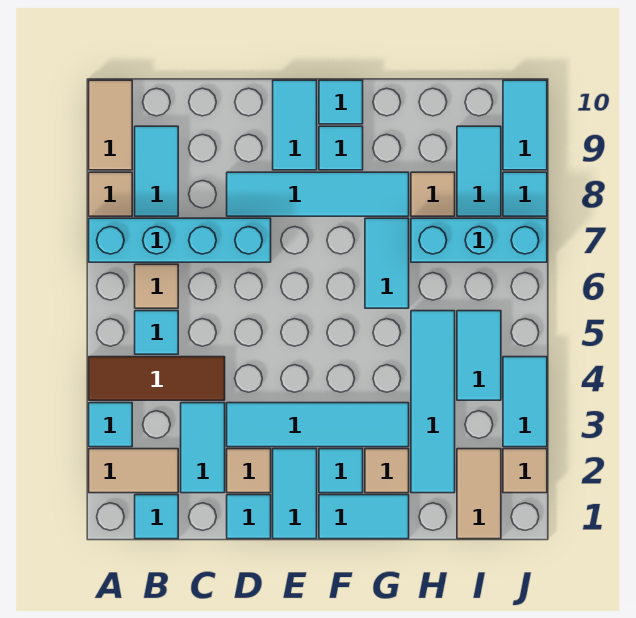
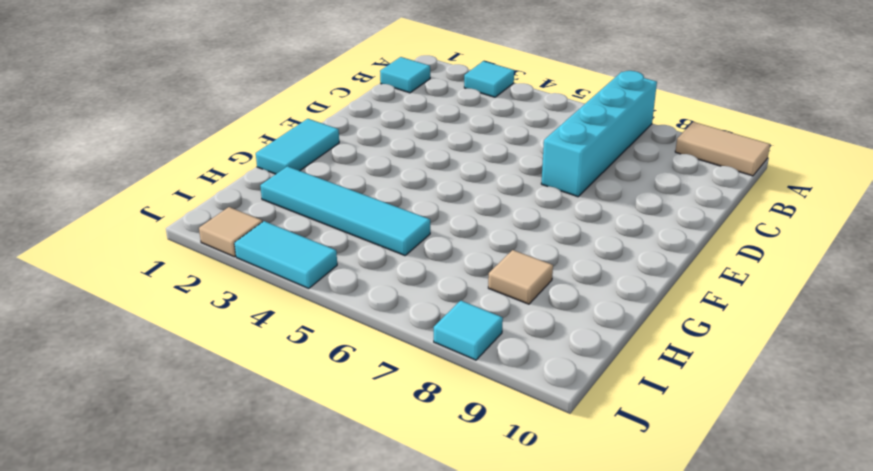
none -> tan 1x2 tile [89,449,178,493]
none -> brown 1x3 tile [89,357,225,400]
none -> tan 1x1 tile [89,172,132,216]
none -> cyan 1x1 tile [135,311,178,354]

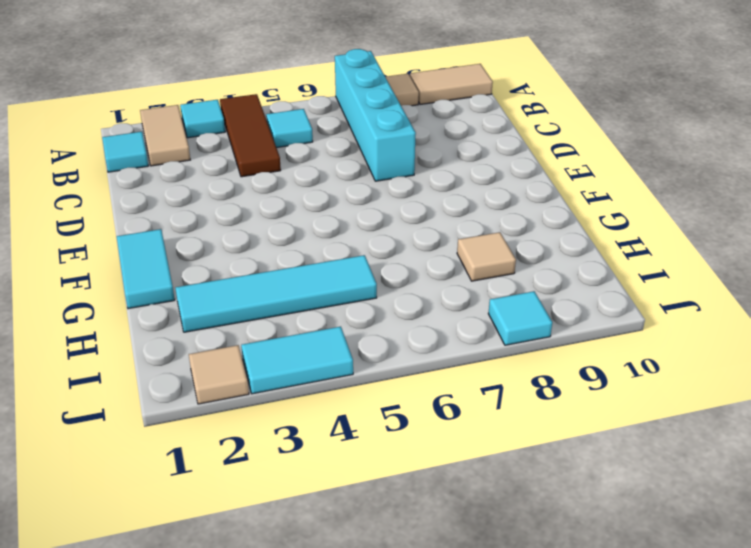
none -> tan 1x1 tile [135,264,178,308]
none -> cyan 1x2 tile [135,126,178,216]
none -> cyan 1x2 tile [181,403,225,493]
none -> cyan 1x1 tile [227,495,271,539]

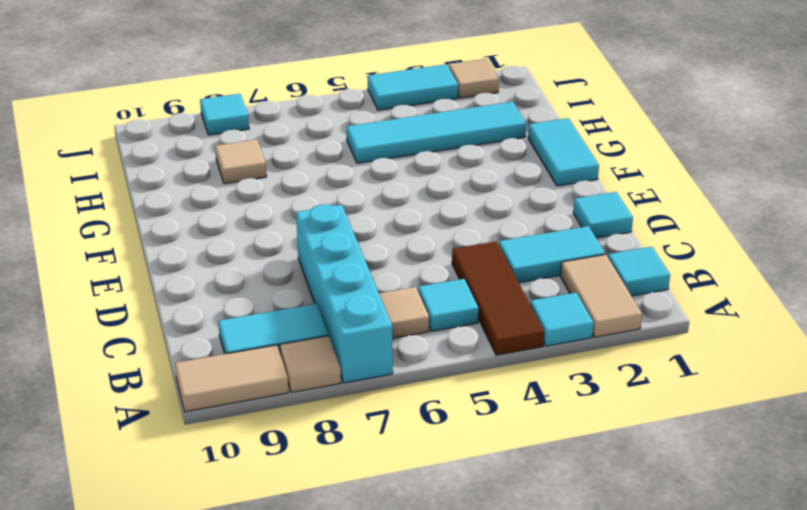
none -> tan 1x1 tile [227,449,271,493]
none -> cyan 1x4 tile [227,403,409,447]
none -> cyan 1x4 tile [227,172,409,216]
none -> cyan 1x2 tile [273,449,317,539]

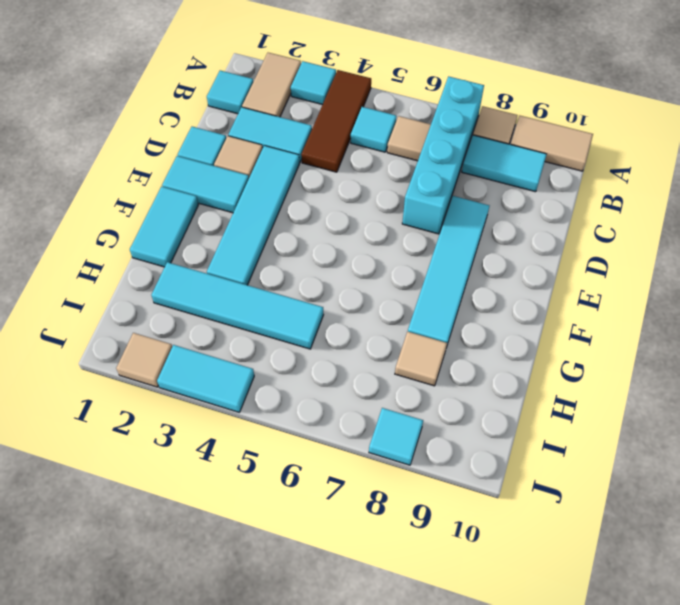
none -> cyan 1x2 tile [273,80,317,170]
none -> cyan 1x1 tile [319,449,363,493]
none -> cyan 1x1 tile [319,126,363,170]
none -> cyan 1x1 tile [319,80,363,124]

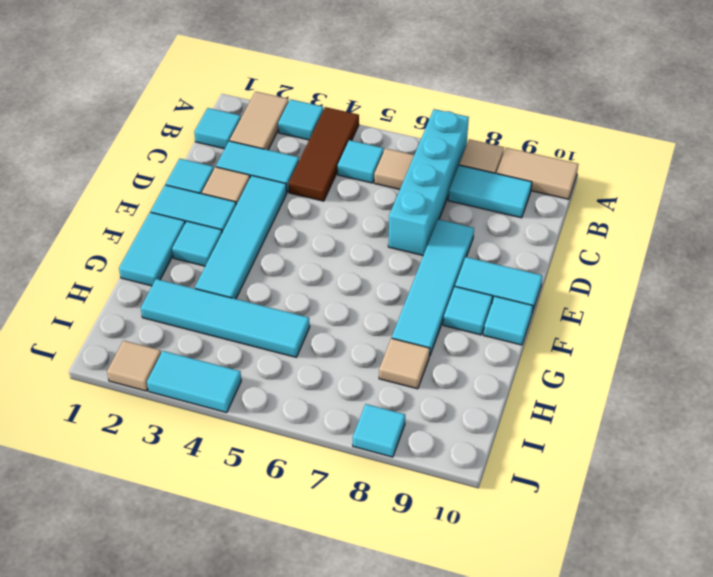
none -> tan 1x1 tile [365,449,409,493]
none -> cyan 1x2 tile [365,218,409,308]
none -> cyan 1x3 brick [411,218,547,262]
none -> tan 1x2 tile [457,449,501,539]

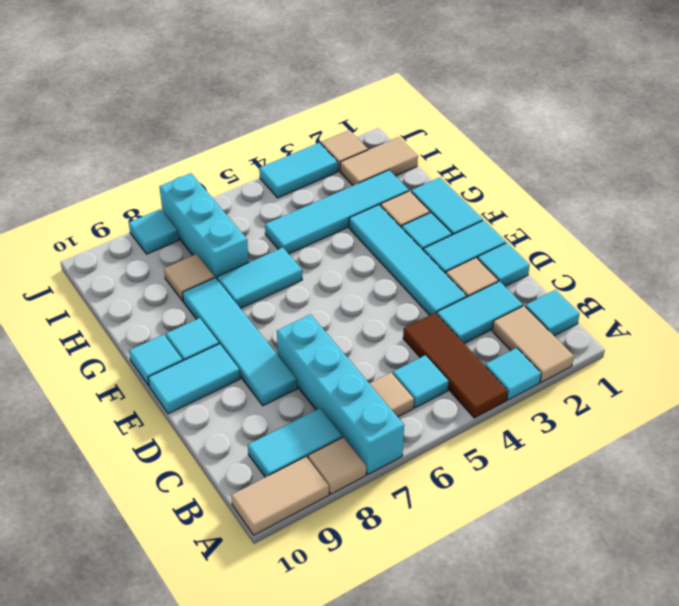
none -> cyan 1x2 tile [457,311,501,400]
none -> cyan 1x2 tile [457,126,501,216]
none -> cyan 1x2 tile [503,80,547,170]

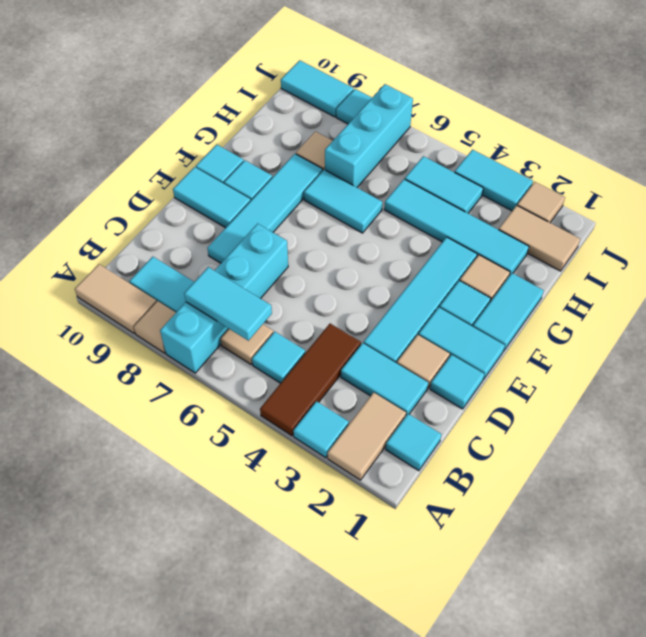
cyan 1x2 tile [184,267,272,341] -> cyan 1x2 tile moved to [457,126,501,216]

